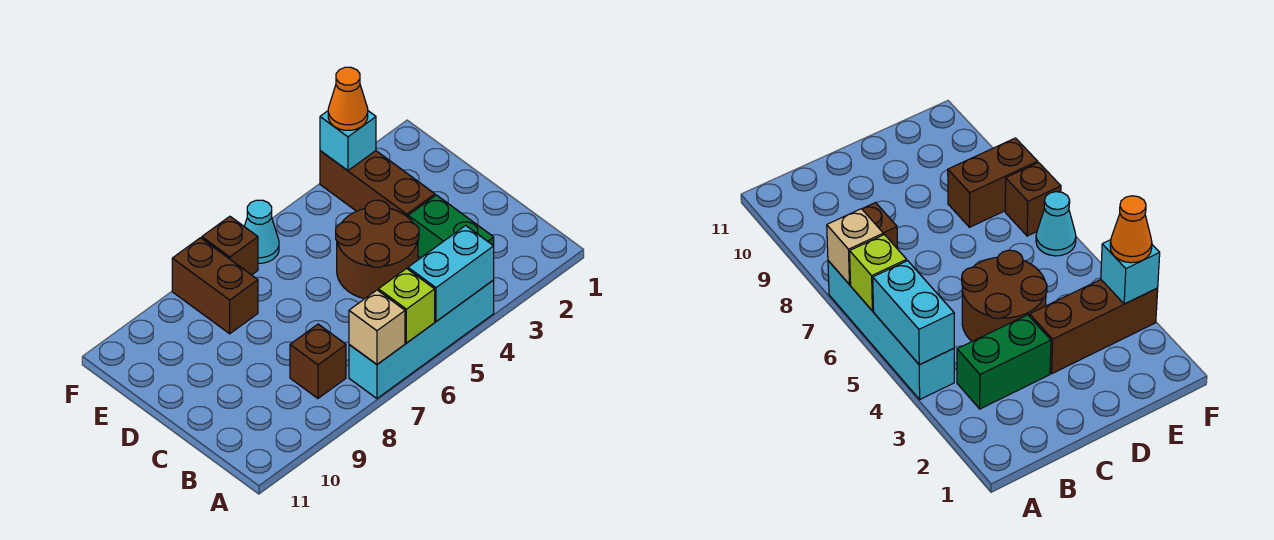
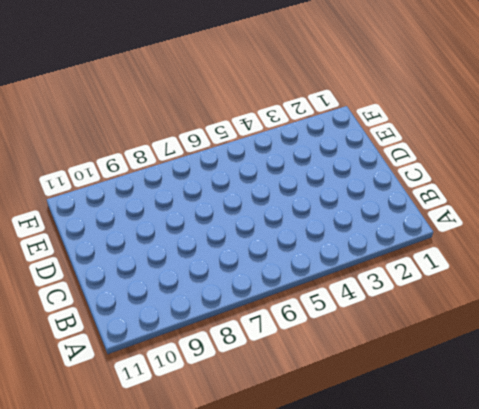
none -> cyan 1x4 brick [349,280,494,398]
none -> green 1x2 brick [408,195,494,258]
none -> brown 1x1 brick [290,324,346,398]

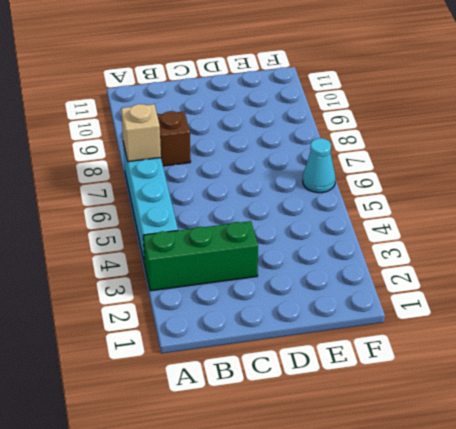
green 1x3 brick [143,221,258,291] -> green 1x2 brick [408,195,494,258]
none -> brown 2x2 round brick [336,200,419,299]
none -> brown 1x3 brick [320,151,435,217]
none -> brown 1x2 brick [172,238,258,334]

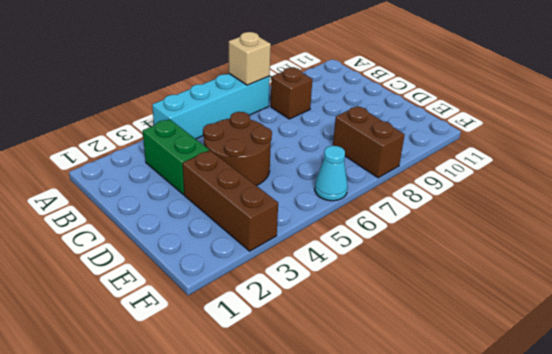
none -> brown 1x1 brick [202,216,258,275]
none -> cyan 1x2 brick [408,225,494,321]
none -> lime 1x1 brick [378,269,435,343]

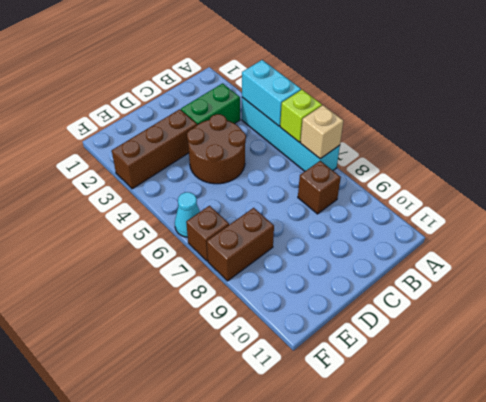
none -> cyan 1x1 brick [320,111,376,171]
none -> orange 1x1 cone [328,67,368,130]

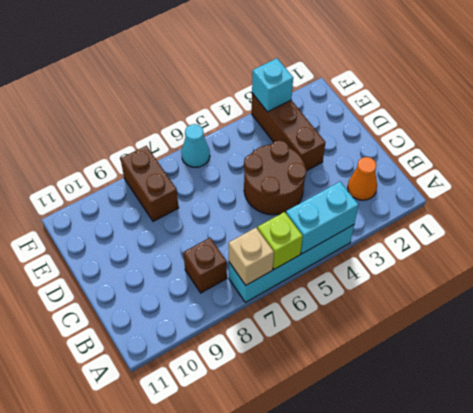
orange 1x1 cone [348,157,377,200] -> orange 1x1 cone moved to [328,67,368,130]
none -> green 1x2 brick [408,195,494,258]
none -> brown 1x1 brick [202,216,258,275]

